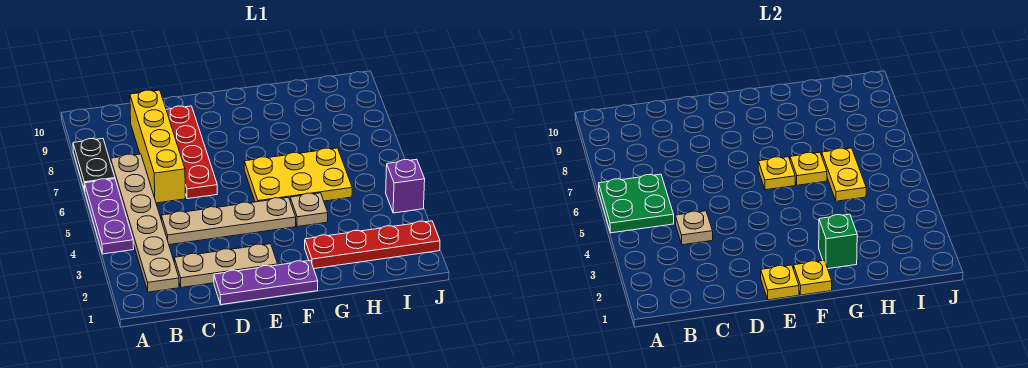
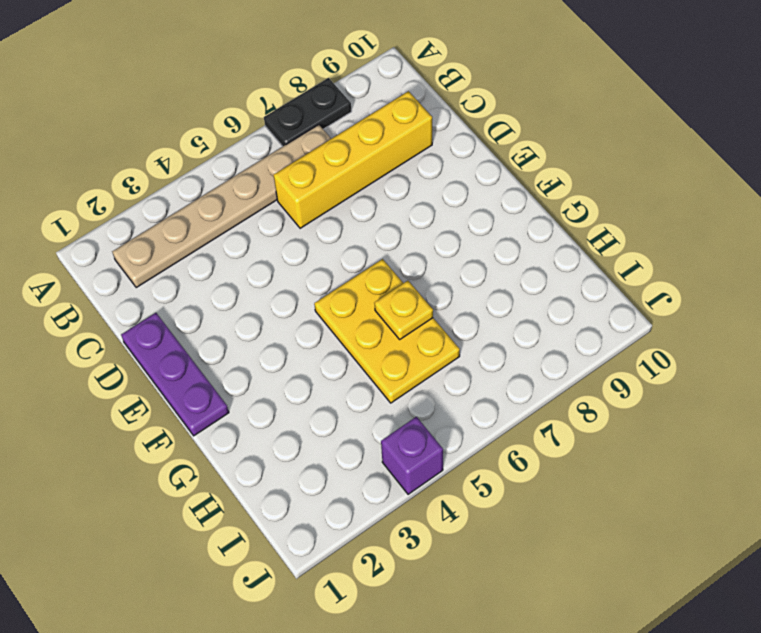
none -> purple 1x3 plate [85,179,134,254]
none -> tan 1x3 plate [174,244,278,288]
none -> tan 1x4 plate [161,197,296,245]

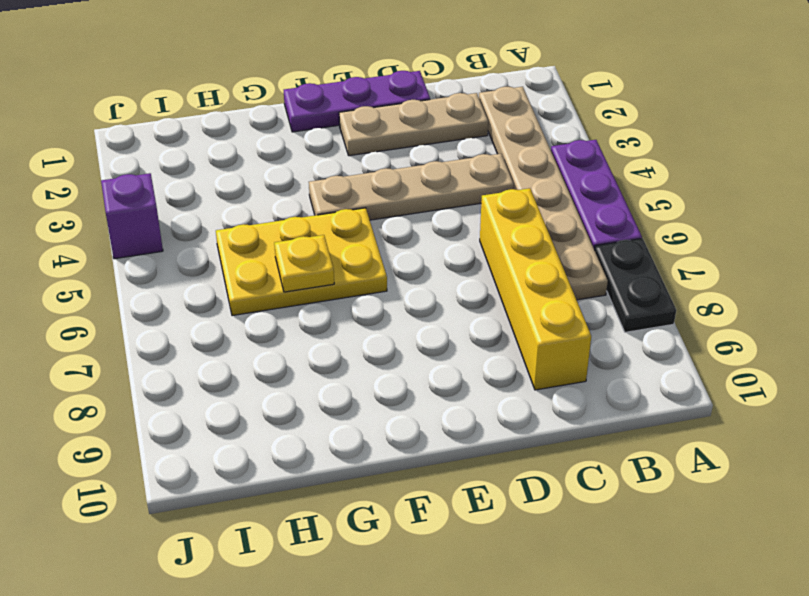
none -> red 1x4 plate [166,106,217,199]
none -> red 1x4 plate [305,221,440,269]
none -> tan 1x1 plate [290,193,328,227]

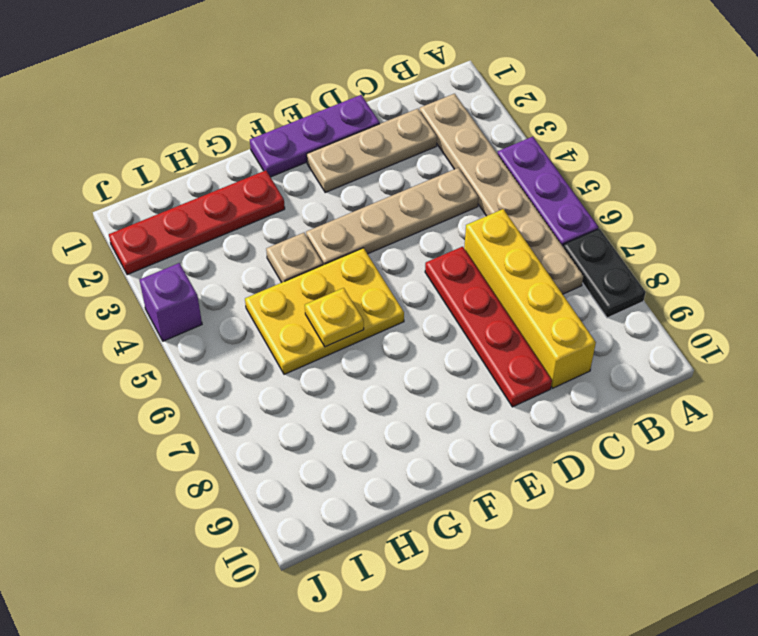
none -> green 2x2 plate [599,174,674,233]
none -> tan 1x1 plate [675,211,713,245]
none -> yellow 1x1 plate [761,265,799,300]

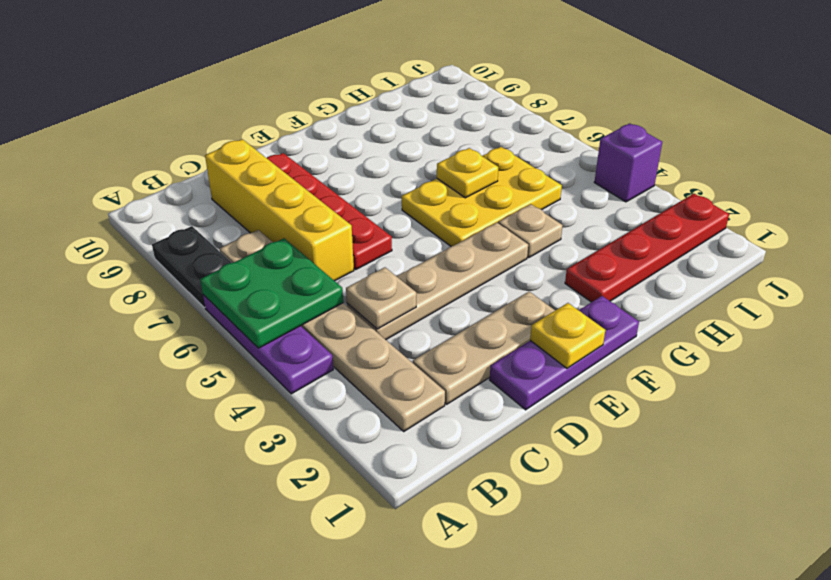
none -> yellow 1x1 plate [794,260,832,295]
none -> yellow 1x1 plate [758,157,795,190]
none -> green 1x1 brick [819,214,857,269]

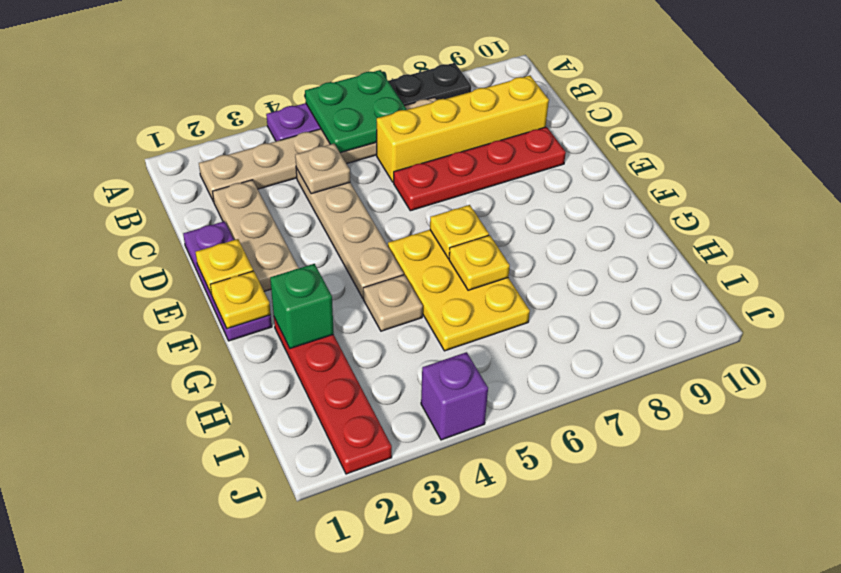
none -> yellow 1x2 plate [822,148,866,201]

